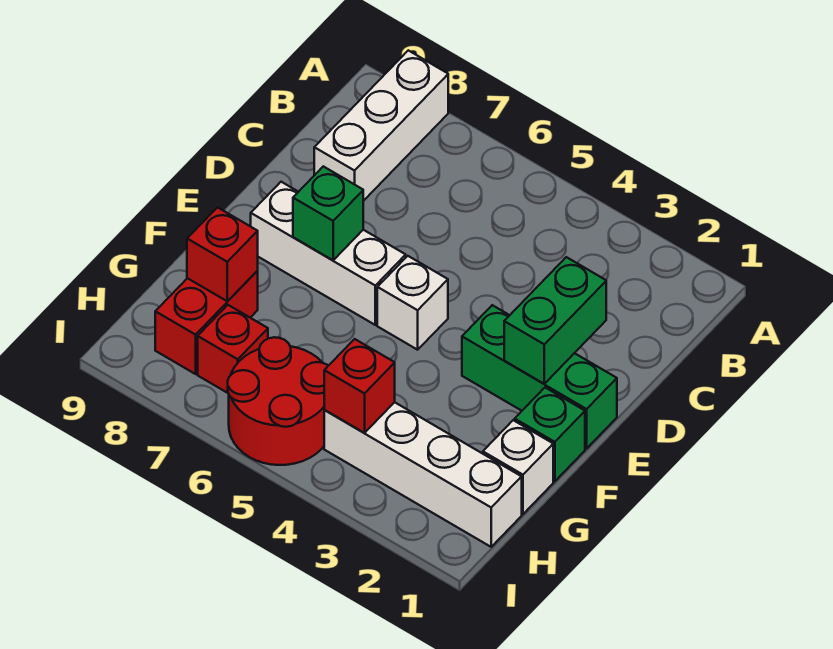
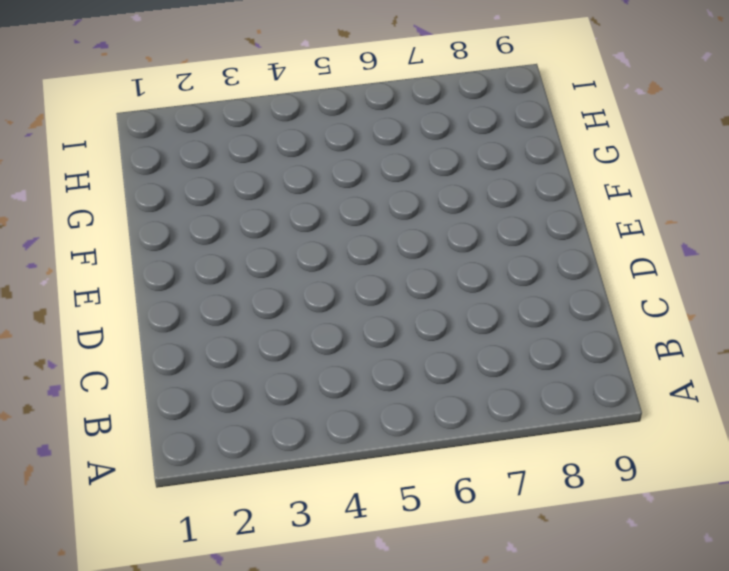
none -> white 1x3 brick [314,50,448,201]
none -> green 1x3 brick [462,305,617,448]
none -> white 1x1 brick [377,256,448,350]

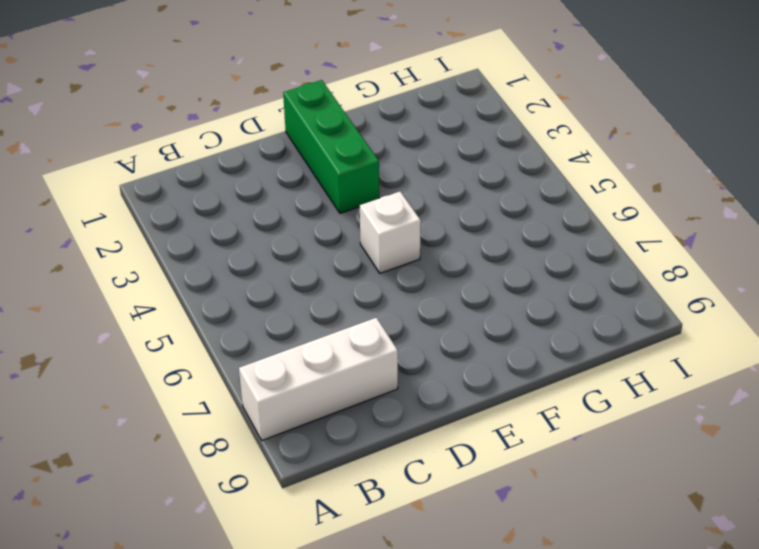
none -> white 1x3 brick [251,182,406,325]
none -> green 1x1 brick [515,388,585,481]
none -> white 1x1 brick [483,420,553,514]

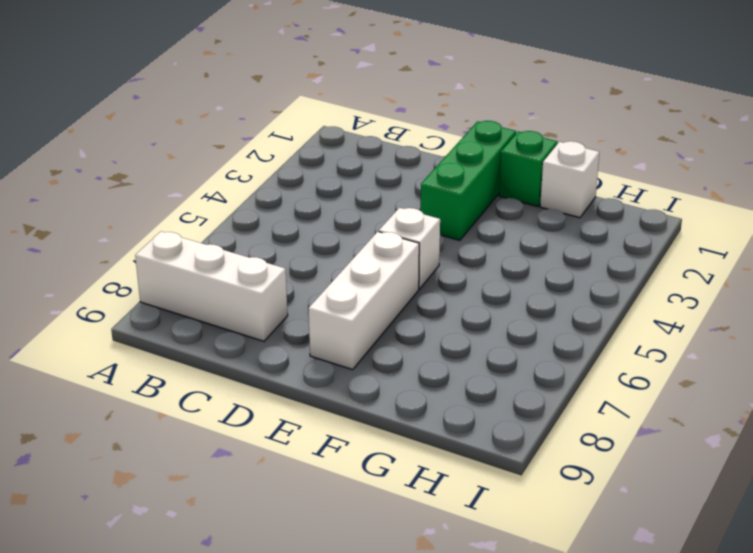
none -> red 1x2 brick [155,271,258,374]
none -> white 1x4 brick [324,402,522,547]
none -> red 2x2 round brick [228,337,328,465]

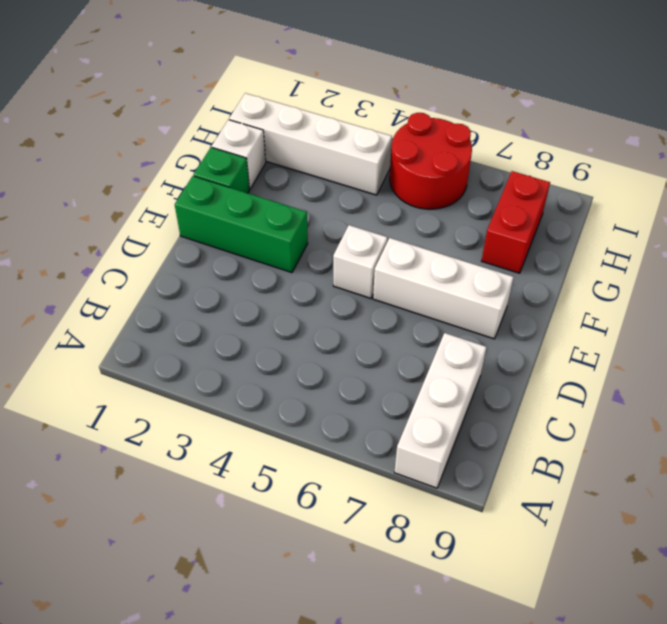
none -> red 1x1 brick [198,305,268,393]
none -> green 1x2 brick [504,257,606,384]
none -> green 1x1 brick [293,166,363,260]

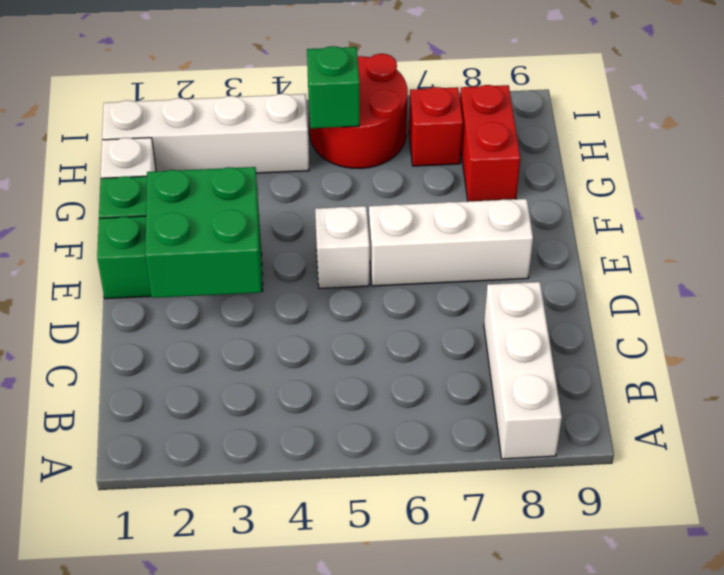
green 2x2 brick [145,167,261,298] -> green 1x2 brick [504,257,606,384]
green 1x1 brick [307,46,360,128] -> green 1x1 brick moved to [293,166,363,260]
none -> red 1x1 brick [187,207,258,301]
none -> red 1x1 brick [324,339,395,433]

